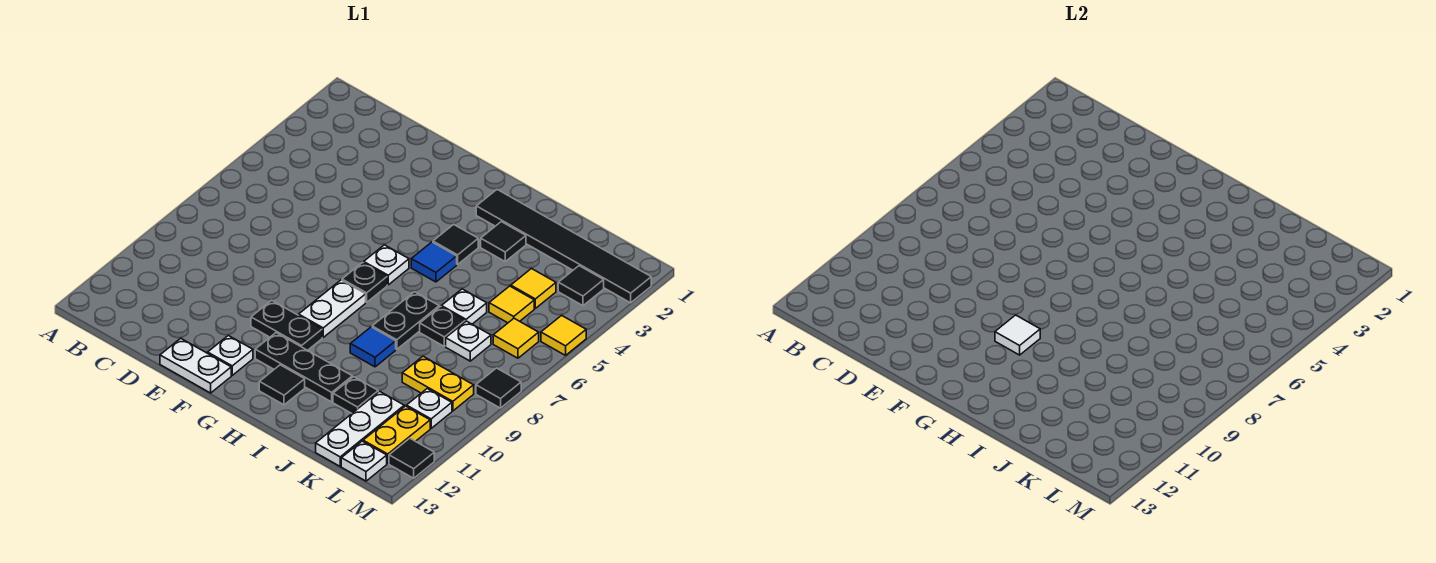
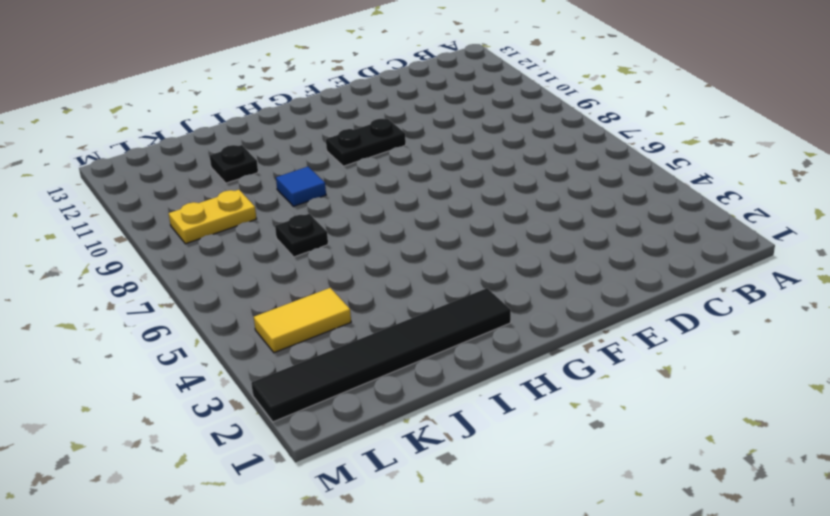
yellow 1x2 tile [254,288,351,353] -> yellow 1x1 tile [511,269,556,308]
none -> white 1x2 plate [160,338,231,393]
none -> white 1x1 plate [208,335,253,375]
none -> white 1x1 plate [364,245,409,285]
none -> black 1x1 plate [342,262,387,302]

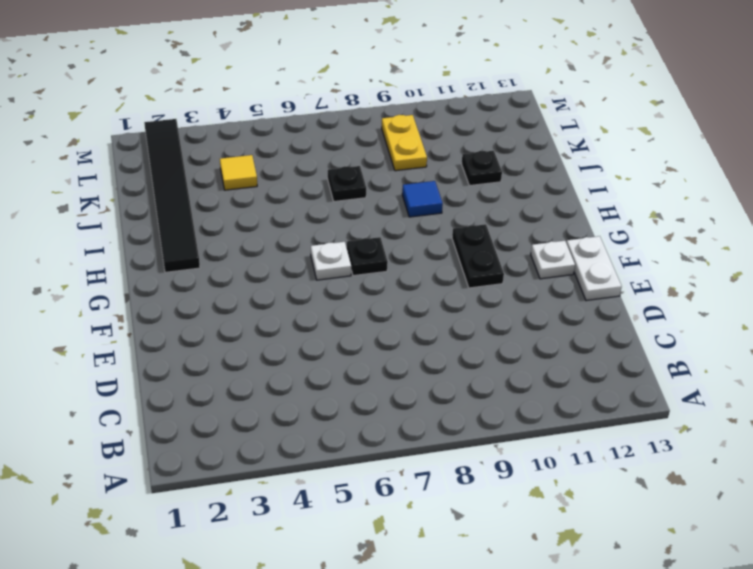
none -> white 1x2 plate [299,280,366,337]
none -> black 1x3 plate [255,333,352,402]
none -> black 1x1 tile [433,224,478,264]
none -> blue 1x1 tile [411,242,457,282]

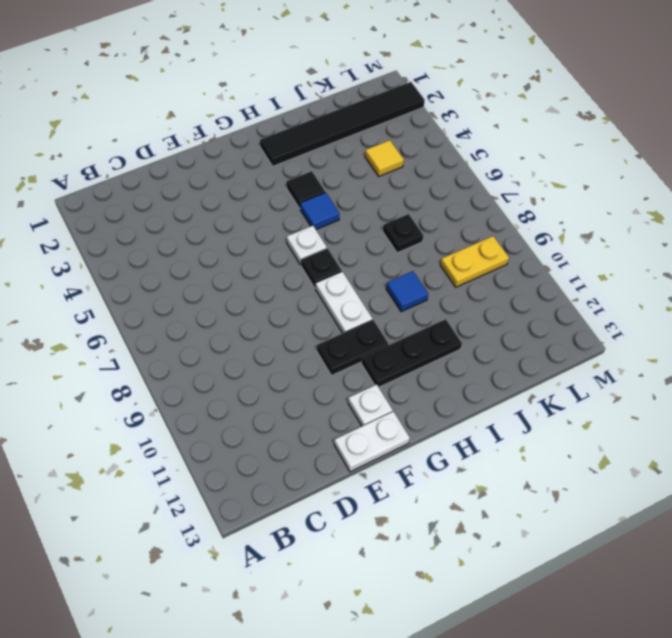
none -> black 1x1 tile [259,365,305,405]
none -> black 1x1 tile [481,222,526,261]
none -> black 1x2 plate [372,292,439,349]
none -> white 1x1 plate [441,289,487,324]

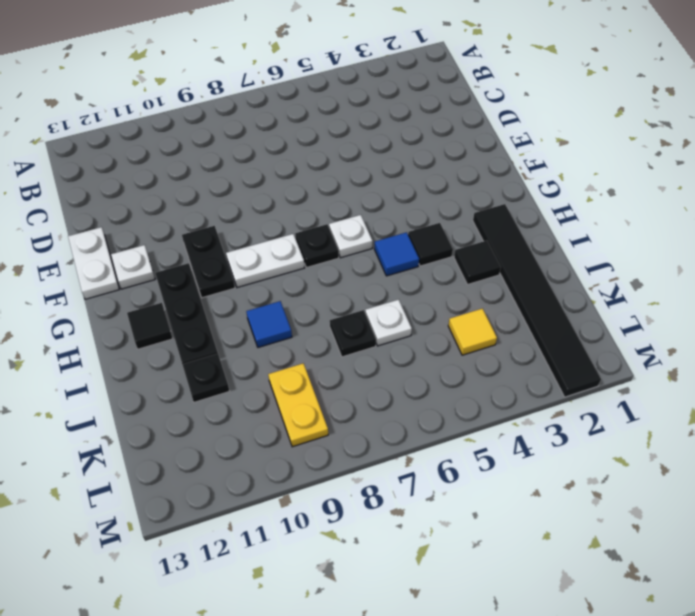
none -> black 1x2 plate [372,292,439,349]
none -> yellow 1x1 tile [489,286,534,323]
none -> white 1x1 plate [446,321,491,361]
none -> white 1x3 plate [316,391,404,466]

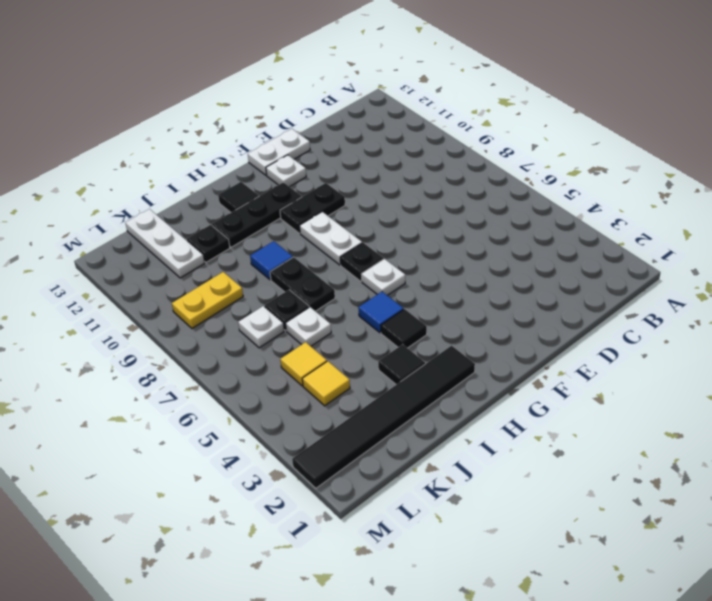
none -> black 1x1 tile [558,266,604,306]
none -> yellow 1x1 tile [493,318,539,358]
none -> white 1x1 plate [407,389,452,428]
none -> yellow 1x2 plate [363,406,430,464]

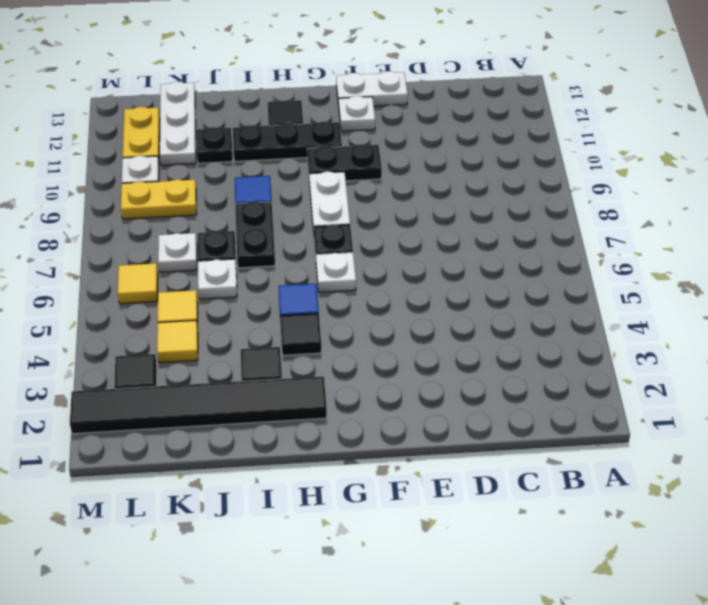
none -> white 1x1 plate [341,441,387,481]
none -> yellow 1x1 tile [541,315,586,355]
none -> black 1x1 tile [476,368,521,408]
none -> black 1x1 tile [389,438,434,478]

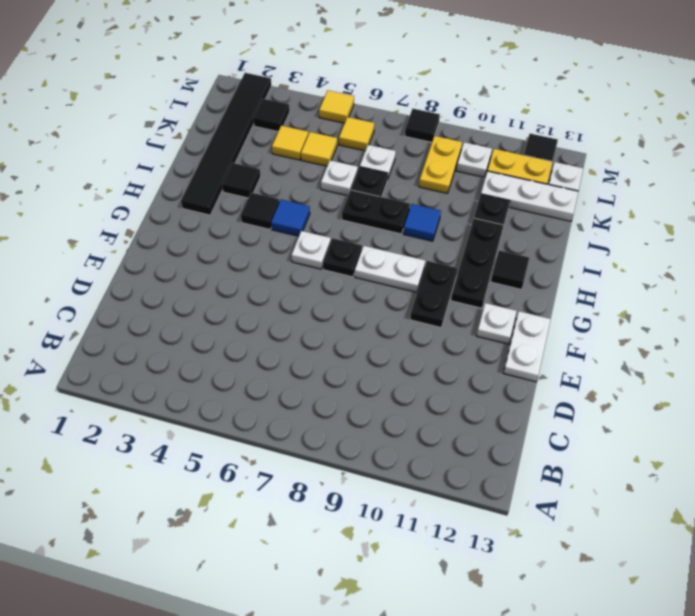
none -> white 1x1 tile [995,315,1040,355]

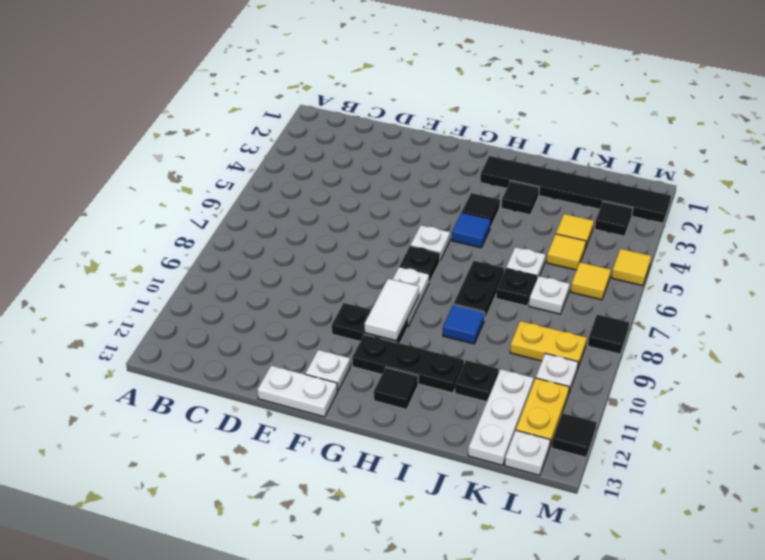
white 1x2 tile [365,279,419,341] -> white 1x1 tile [995,315,1040,355]

